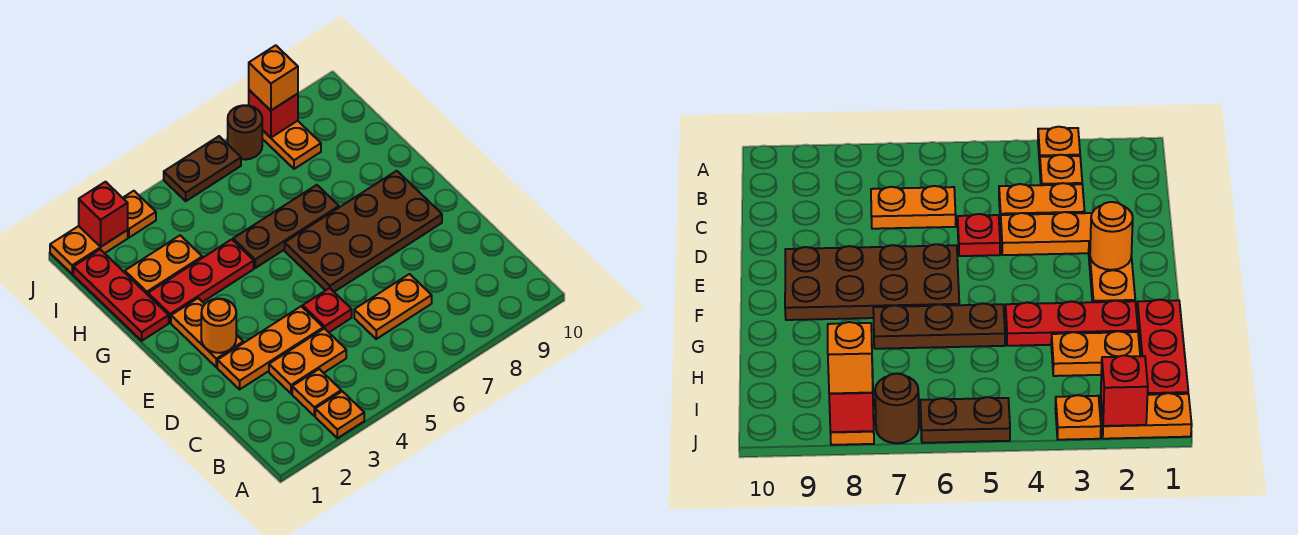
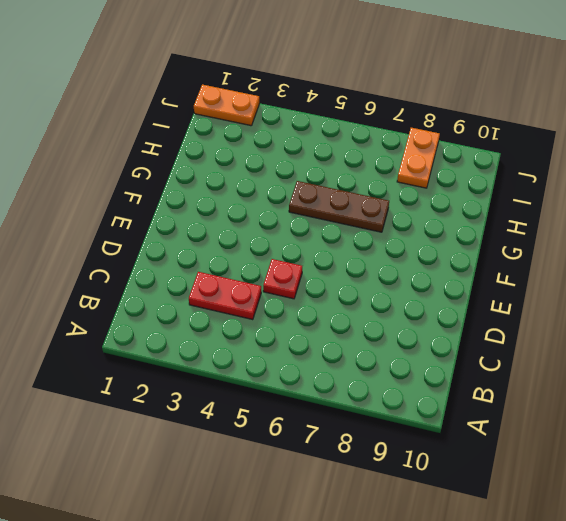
red 1x2 plate [189,272,261,320] -> orange 1x2 plate [269,328,346,394]
none -> orange 1x1 plate [315,391,364,438]
none -> orange 1x1 plate [292,369,341,416]
none -> orange 1x2 plate [354,274,432,339]

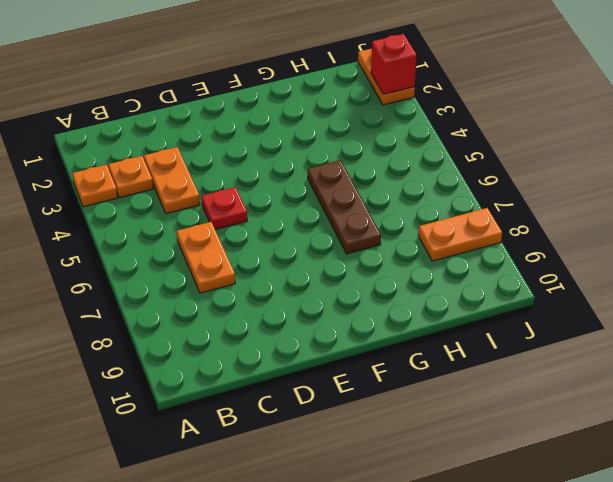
none -> orange 1x3 plate [217,306,323,389]
none -> orange 1x2 plate [171,298,243,367]
none -> brown 2x4 plate [285,171,442,292]

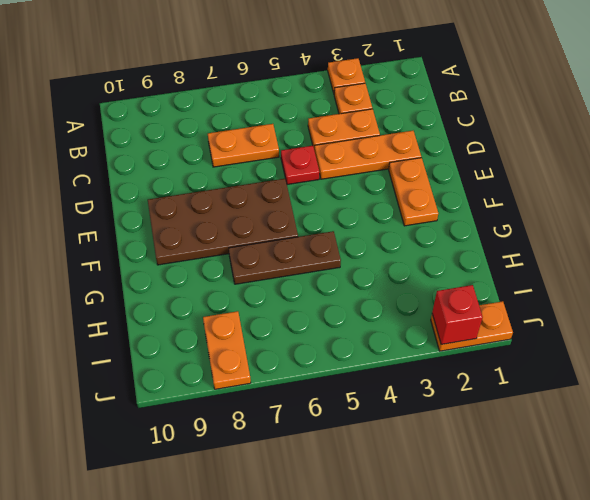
none -> red 1x3 plate [73,249,169,341]
none -> red 1x3 plate [148,239,254,323]
none -> orange 1x2 plate [125,235,202,295]

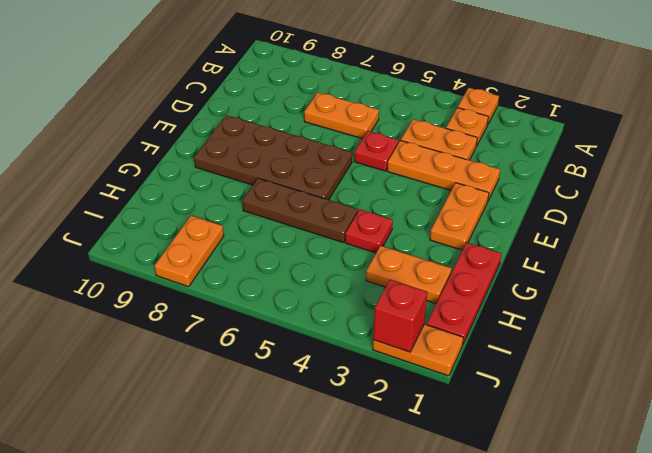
red 1x1 plate [345,210,393,253] -> red 1x3 plate [148,239,254,323]
none -> orange 1x1 plate [123,191,156,238]
none -> brown 1x2 plate [164,136,241,201]
none -> brown 1x1 round brick [228,105,262,160]

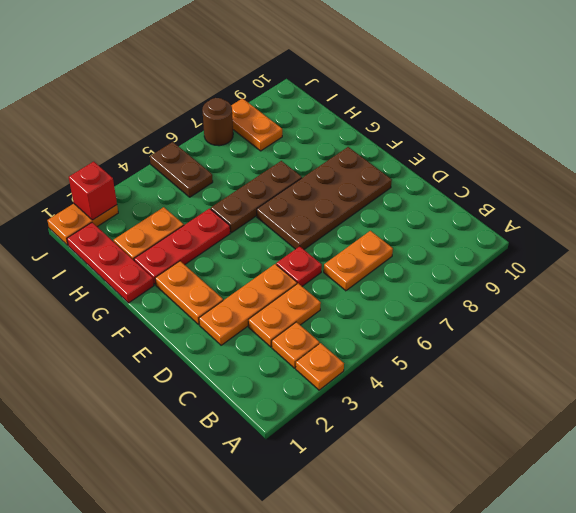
brown 1x2 plate [150,142,213,197] -> brown 1x2 plate turned to [164,136,241,201]
none -> orange 1x1 plate [123,191,156,238]
none -> orange 1x1 round brick [201,299,236,353]
none -> red 1x1 brick [249,90,298,138]

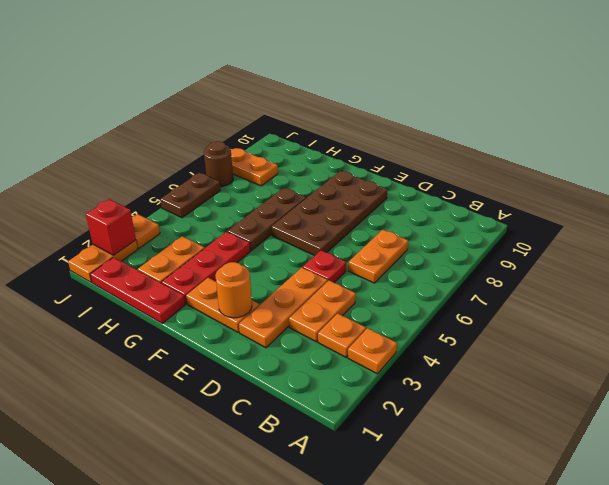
none -> red 1x1 brick [249,90,298,138]
none -> orange 1x1 brick [249,45,298,110]

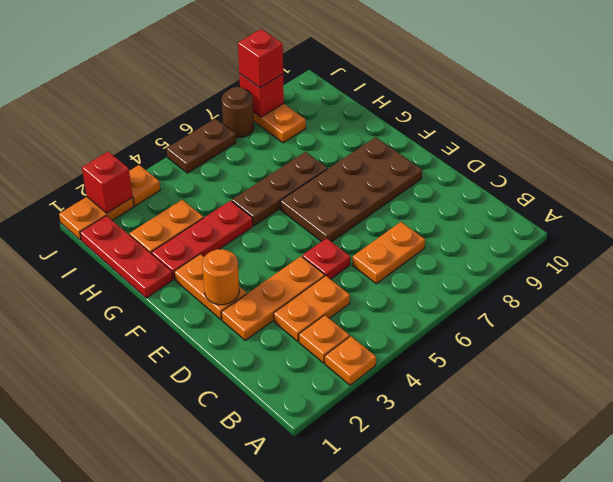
red 1x1 brick [238,29,283,88] -> orange 1x1 brick [249,45,298,110]

